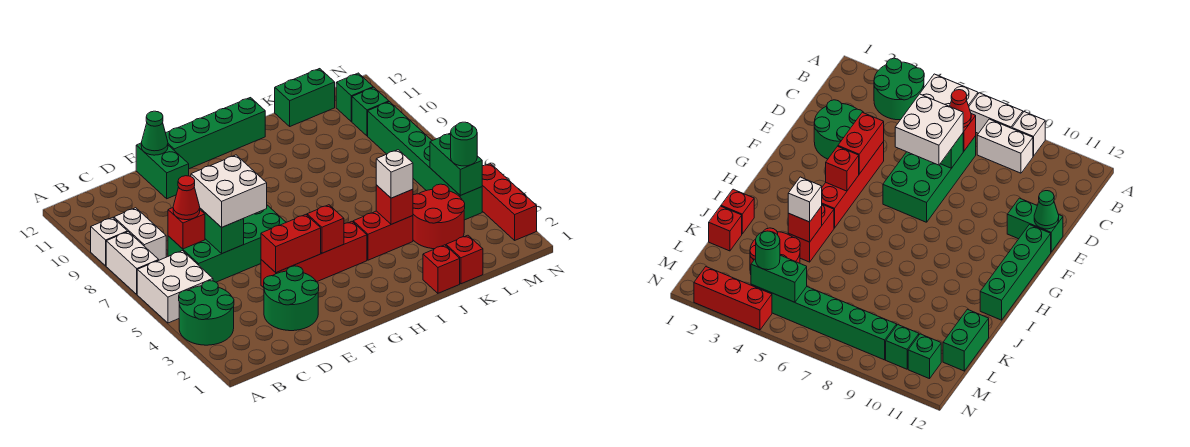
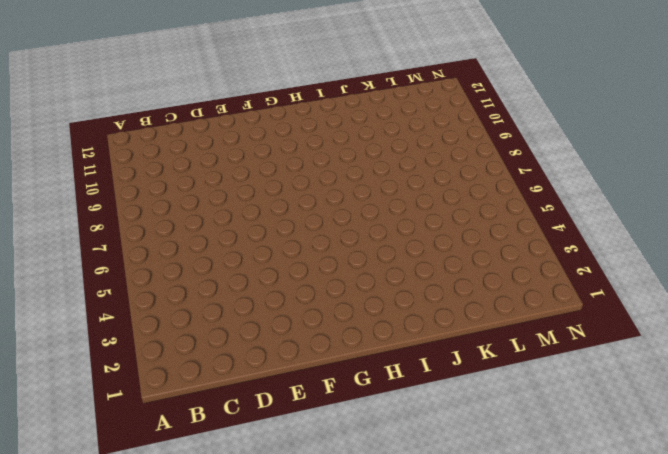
none -> green 2x2 round brick [179,281,234,345]
none -> white 2x2 brick [137,251,213,323]
none -> white 1x2 brick [106,232,159,294]
none -> white 1x1 brick [91,217,128,266]

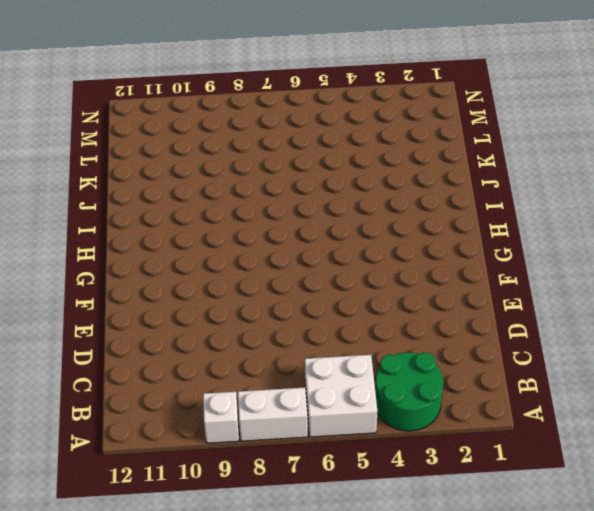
none -> white 1x2 brick [114,208,166,260]
none -> green 2x4 brick [168,205,286,282]
none -> green 2x2 round brick [264,266,319,331]
none -> red 1x4 brick [261,222,367,288]

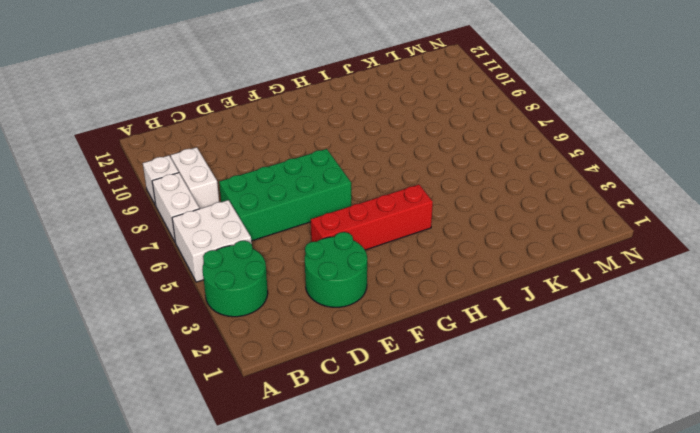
none -> green 1x2 brick [136,143,189,199]
none -> green 1x4 brick [166,98,265,169]
none -> red 1x2 brick [353,211,413,260]
none -> red 1x1 brick [423,245,460,293]

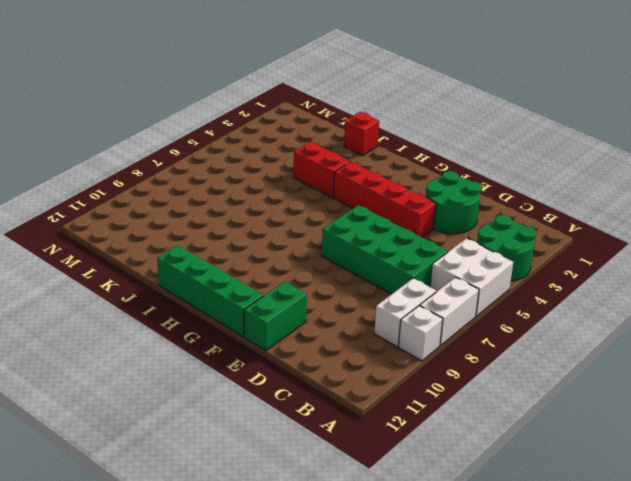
none -> red 1x1 brick [446,235,483,284]
none -> red 2x2 round brick [413,184,465,249]
none -> green 1x2 brick [275,69,335,126]
none -> green 1x6 brick [368,102,482,220]

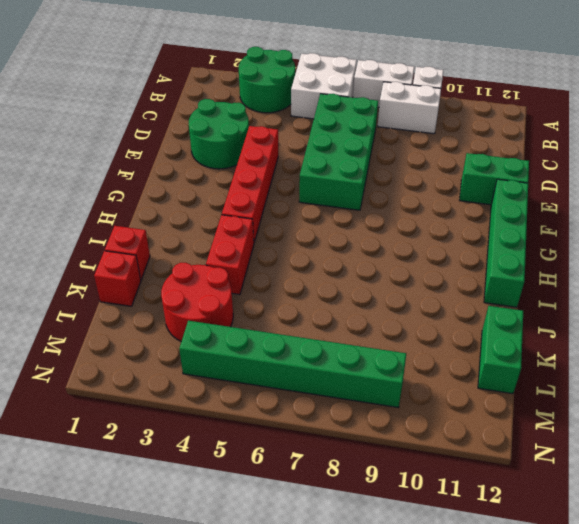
none -> green 1x1 brick [352,87,389,136]
none -> green 1x1 brick [336,73,373,122]
none -> red 1x3 brick [482,164,537,240]
none -> red 1x1 brick [168,208,205,249]

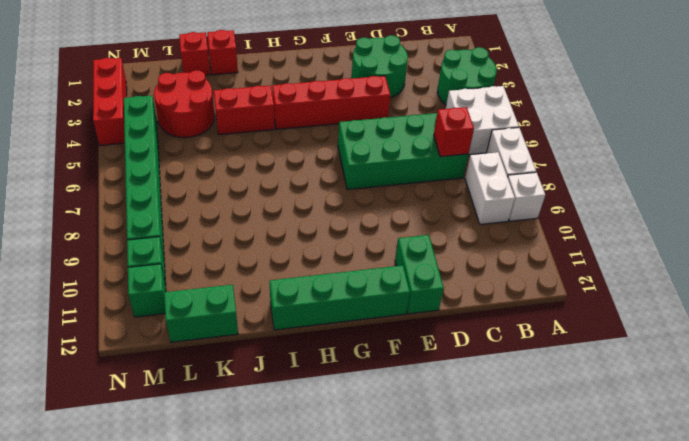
none -> green 1x2 brick [200,208,244,253]
none -> red 1x2 brick [261,215,321,273]
none -> green 1x1 cone [141,111,168,155]
none -> red 1x1 brick [307,205,344,253]

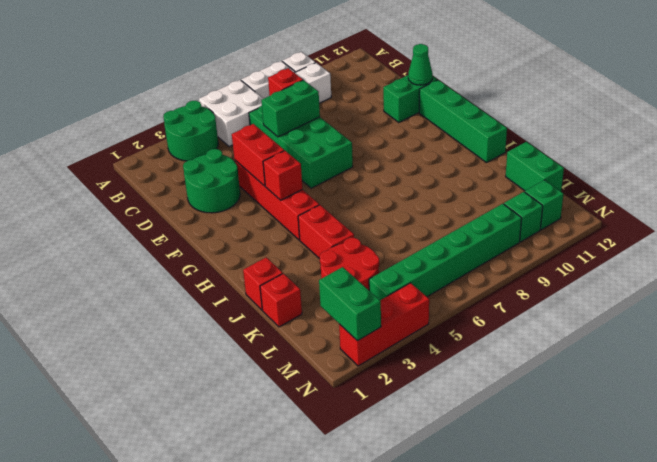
green 1x2 brick [319,267,381,341] -> green 1x2 brick turned to [430,133,482,195]
none -> red 1x1 brick [376,185,413,224]
none -> red 1x1 cone [173,176,200,220]
none -> white 2x2 brick [191,155,267,227]
none -> white 1x1 brick [376,150,413,198]

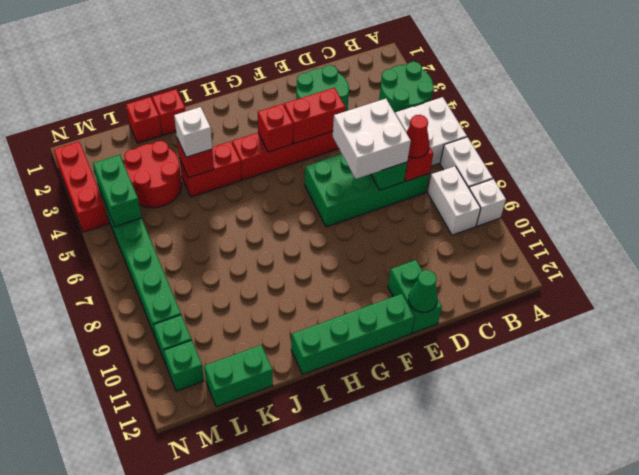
none -> green 1x1 round brick [451,122,477,166]

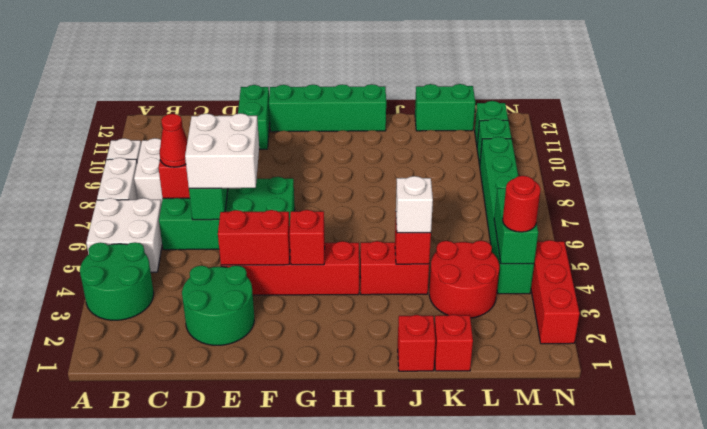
red 1x1 round brick [503,176,541,232] -> green 1x1 round brick [451,122,477,166]
none -> green 1x1 cone [141,111,168,155]

